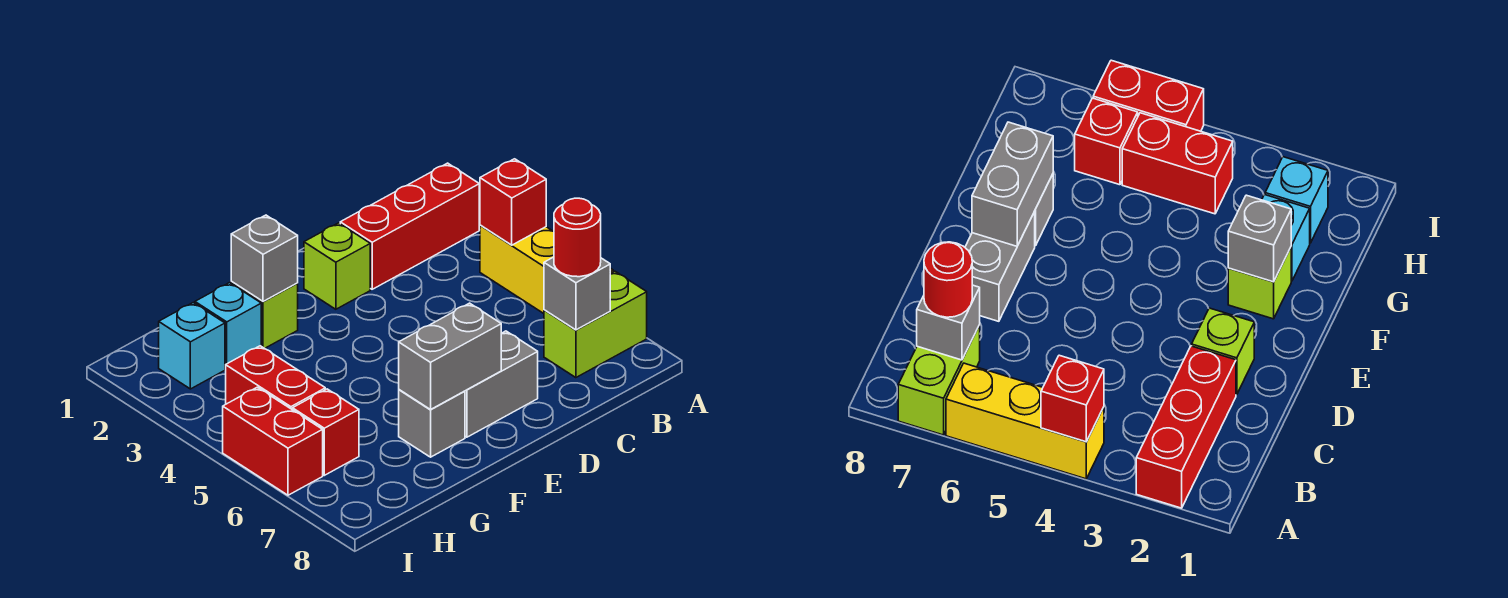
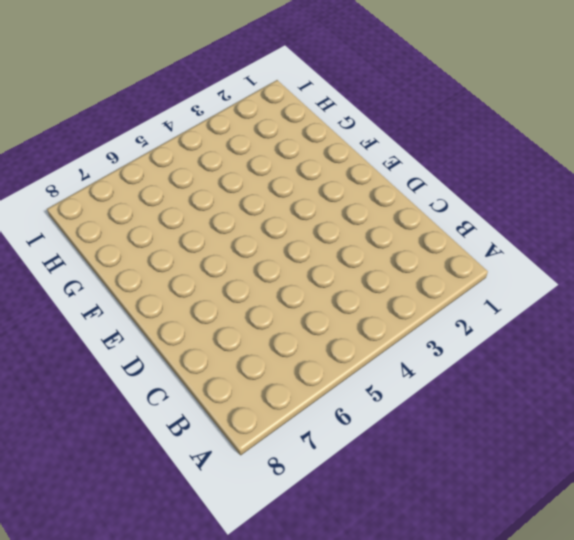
none -> red 1x3 brick [340,163,479,289]
none -> yellow 1x3 brick [480,225,613,314]
none -> lime 1x2 brick [544,271,647,378]

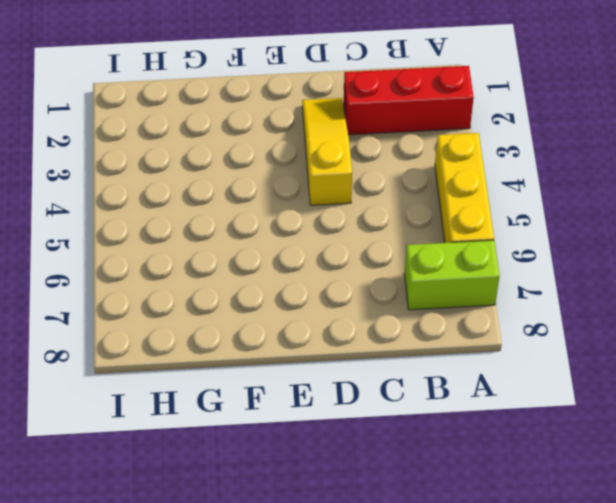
yellow 1x3 slope [302,98,352,205] -> lime 1x1 brick [304,223,370,309]
none -> grey 1x2 brick [465,331,538,437]
none -> lime 1x1 brick [231,281,298,348]
none -> grey 1x1 brick [399,390,465,457]

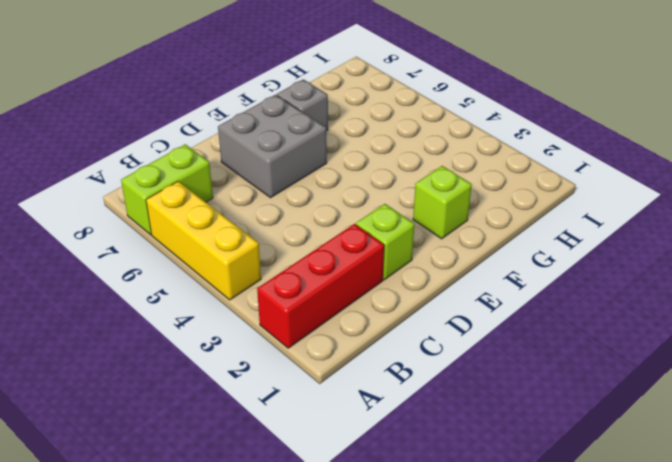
grey 2x2 brick [218,95,327,198] -> grey 1x2 brick [465,331,538,437]
none -> cyan 1x1 brick [195,283,261,368]
none -> cyan 1x1 brick [159,303,225,389]
none -> red 1x2 brick [226,346,325,410]

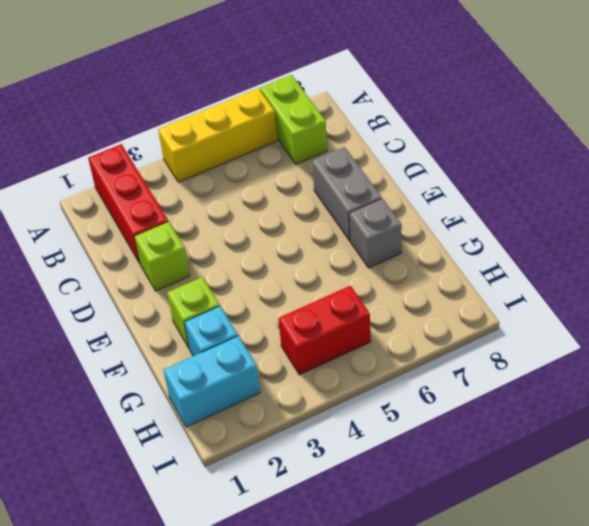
cyan 1x2 brick [164,336,260,427] -> cyan 1x1 brick [159,303,225,389]
none -> red 1x1 brick [293,389,359,475]
none -> red 1x2 brick [223,387,323,495]
none -> red 1x1 brick [480,159,546,245]

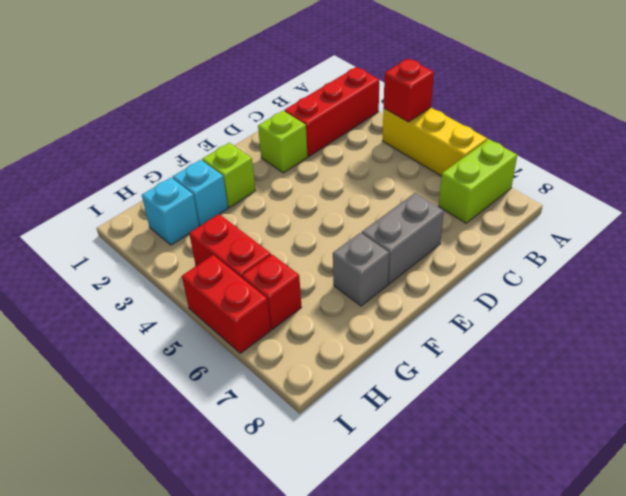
none -> grey 1x1 brick [544,257,610,330]
none -> grey 1x2 brick [399,303,501,409]
none -> grey 1x1 brick [231,215,298,301]

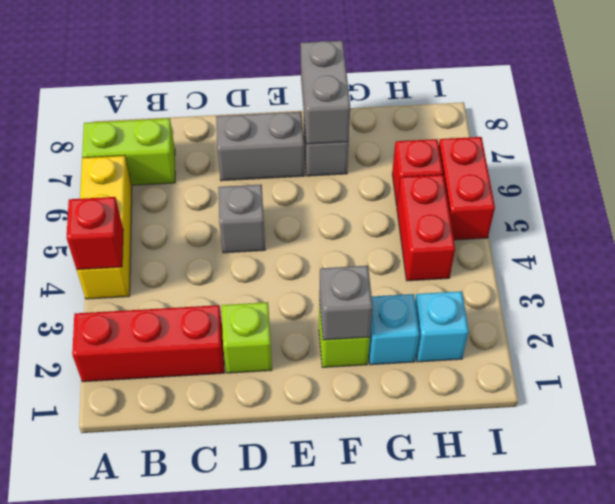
grey 1x1 brick [218,185,265,253] -> grey 1x1 brick moved to [544,257,610,330]
grey 1x2 brick [301,41,350,144] -> grey 1x2 brick turned to [399,303,501,409]
none -> red 1x1 round brick [554,198,601,277]

